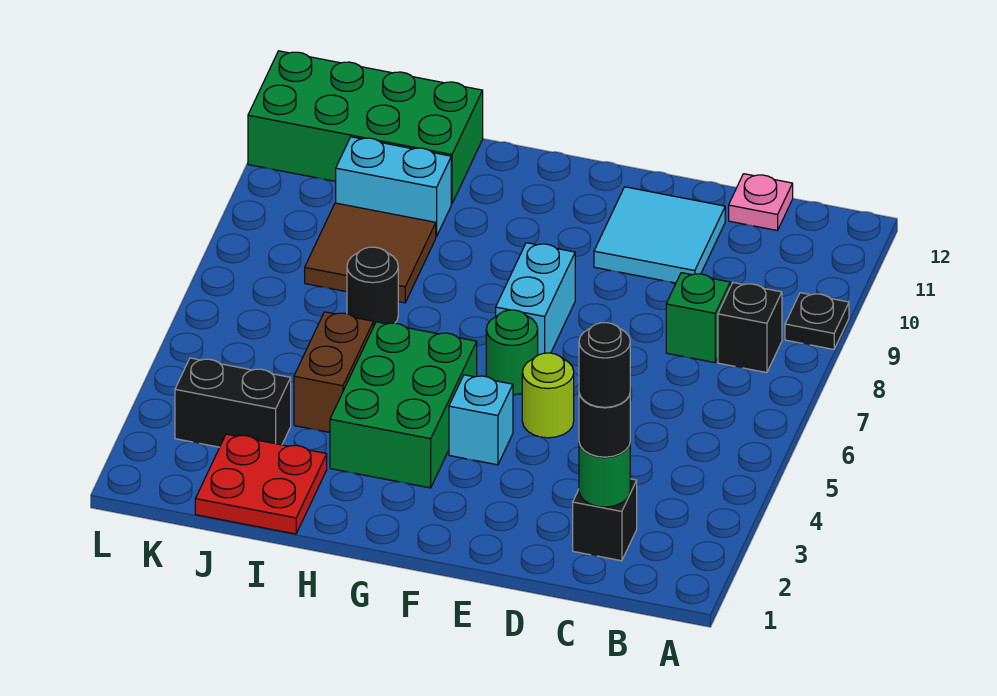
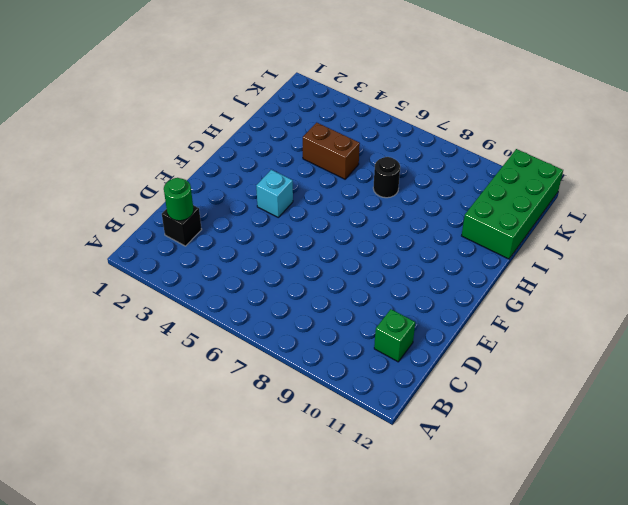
green 1x1 brick [374,309,415,362] -> green 1x1 brick moved to [666,273,731,363]
none -> black 1x1 plate [785,293,849,349]
none -> black 1x1 brick [718,283,782,373]
none -> pink 1x1 plate [729,174,793,231]

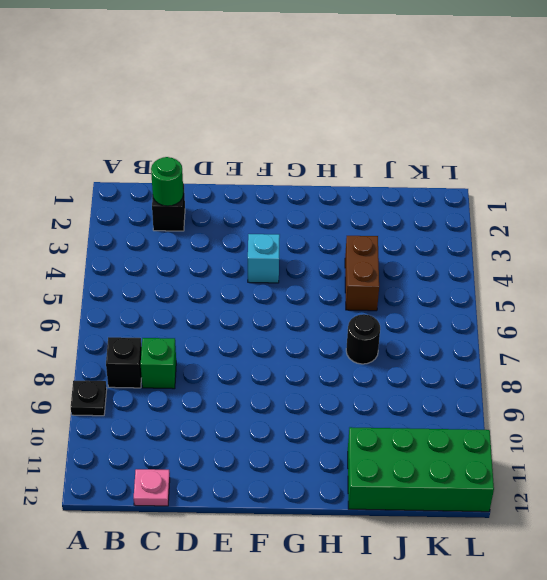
none -> cyan 2x2 tile [594,187,725,283]
none -> lime 1x1 round brick [522,353,574,438]
none -> green 1x1 round brick [486,310,538,395]

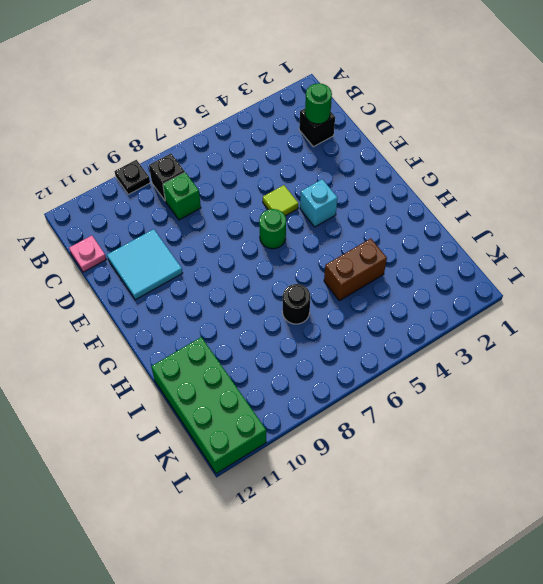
lime 1x1 tile [263,185,298,216] -> lime 1x1 round brick [522,353,574,438]
none -> cyan 1x2 brick [496,243,575,355]
none -> green 2x3 brick [330,322,477,488]
none -> red 2x2 plate [195,434,327,534]

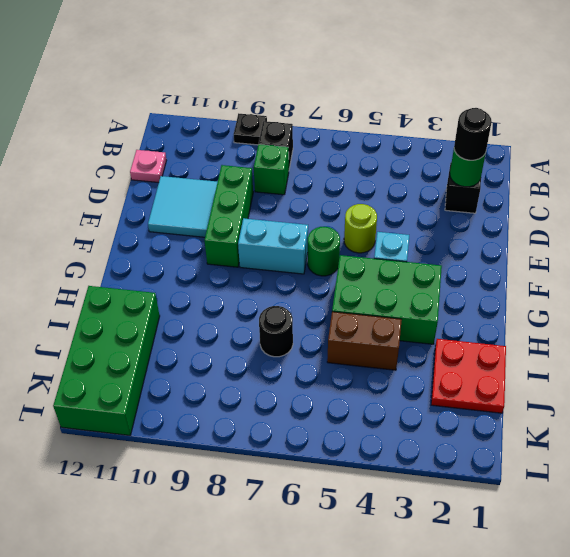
green 1x3 brick [205,165,253,267] -> none
none -> brown 2x2 tile [305,203,436,303]
none -> cyan 1x2 brick [336,137,451,237]
none -> black 1x2 brick [175,358,291,447]

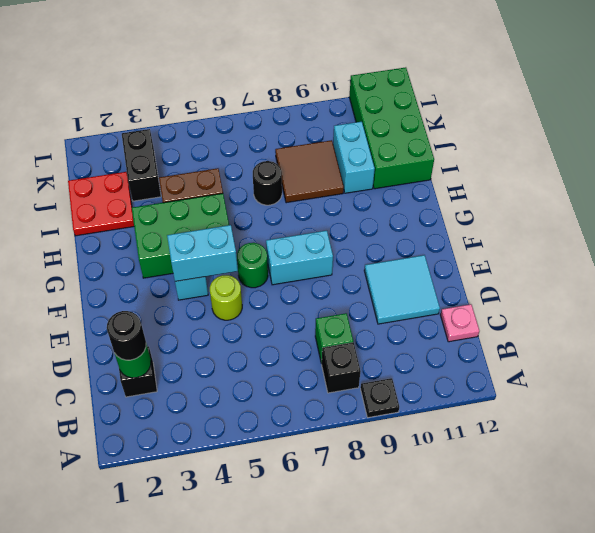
cyan 1x2 brick [167,225,238,281] -> none
none -> black 1x1 round brick [579,323,630,407]

